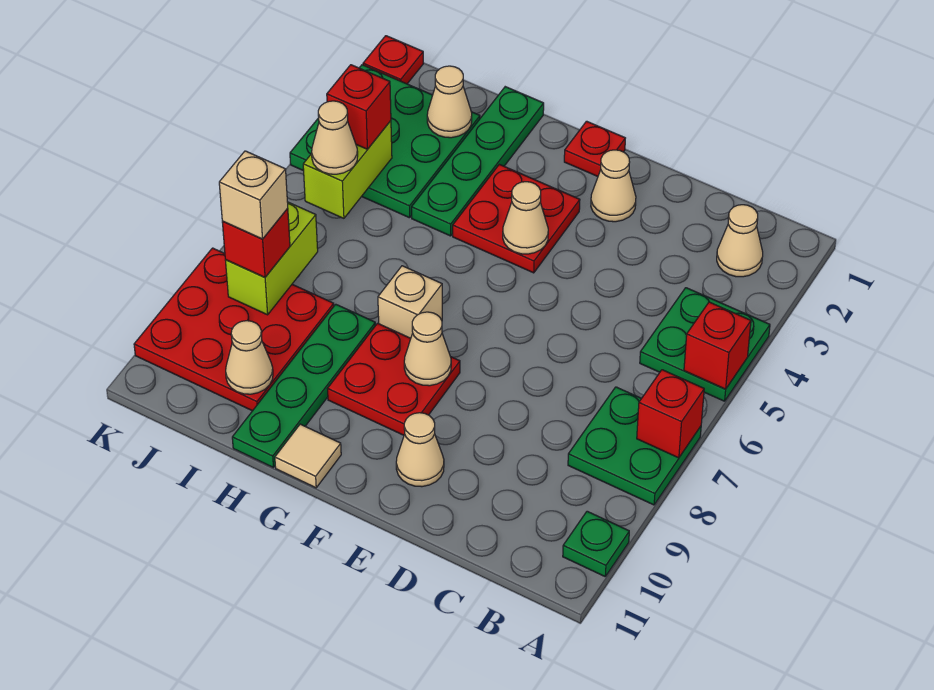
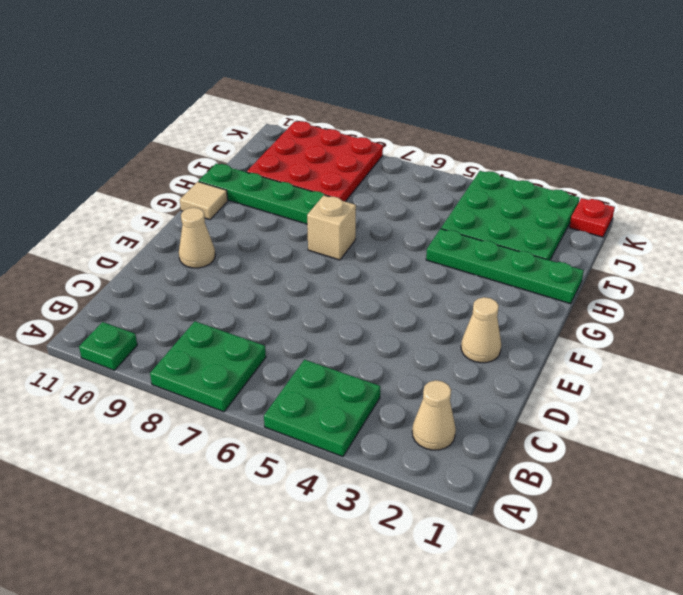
none -> red 1x1 plate [564,121,625,176]
none -> red 2x2 plate [453,164,580,273]
none -> red 2x2 plate [328,323,460,435]

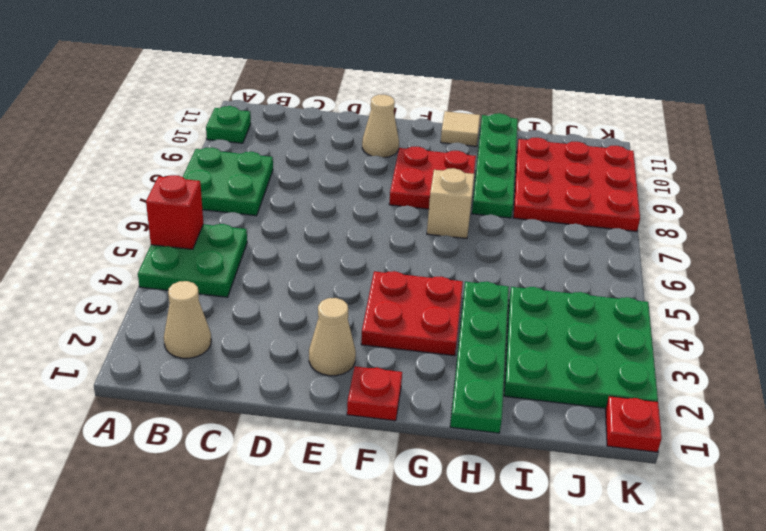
none -> red 1x1 brick [637,370,704,458]
none -> tan 1x1 cone [503,182,548,254]
none -> tan 1x1 cone [404,312,451,386]

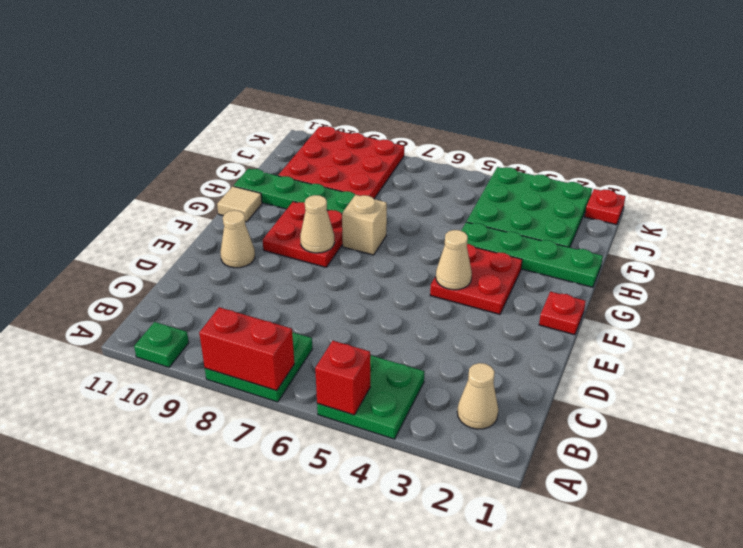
red 1x2 brick [199,307,294,391] -> red 1x1 brick [637,370,704,458]
none -> tan 1x1 cone [591,150,636,222]
none -> tan 1x1 cone [427,66,472,138]
none -> tan 1x1 cone [226,321,273,394]

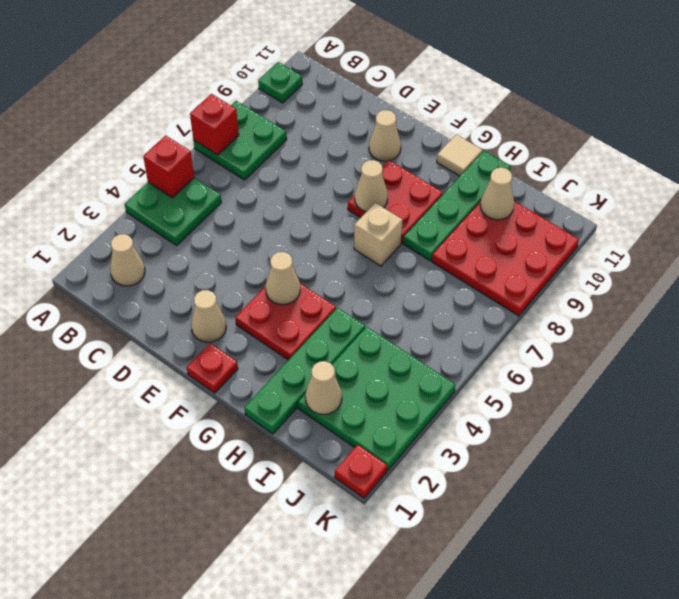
none -> lime 1x2 brick [303,121,392,218]
none -> lime 1x2 brick [225,202,318,315]
none -> red 1x1 brick [327,65,391,149]

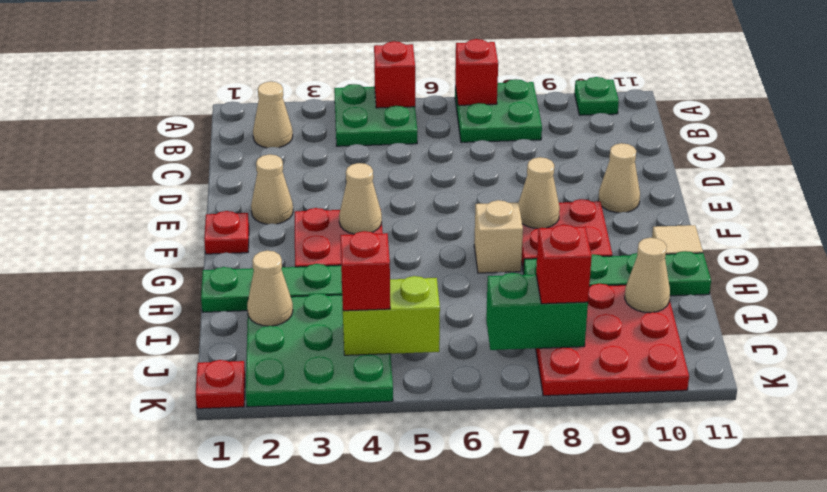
green 1x2 brick [486,273,588,350] -> lime 1x2 brick [225,202,318,315]
none -> tan 1x1 cone [312,101,358,174]
none -> tan 1x1 brick [219,151,288,239]

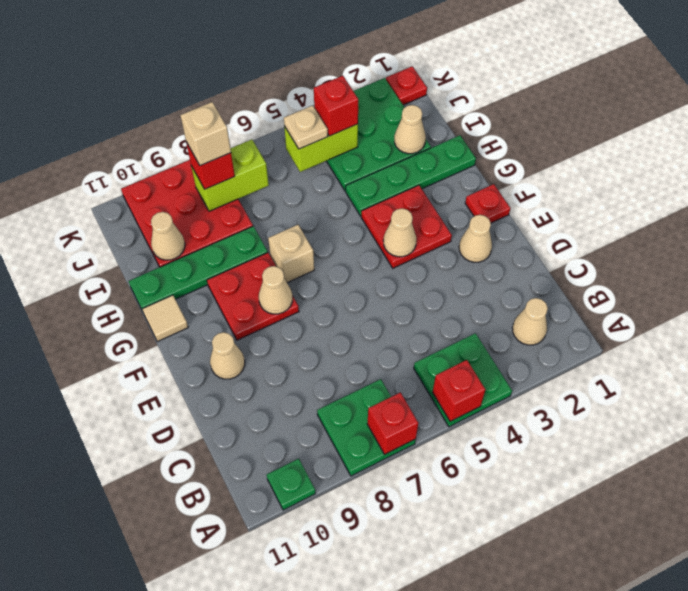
tan 1x1 plate [284,105,328,149] -> tan 1x1 cone [312,101,358,174]

